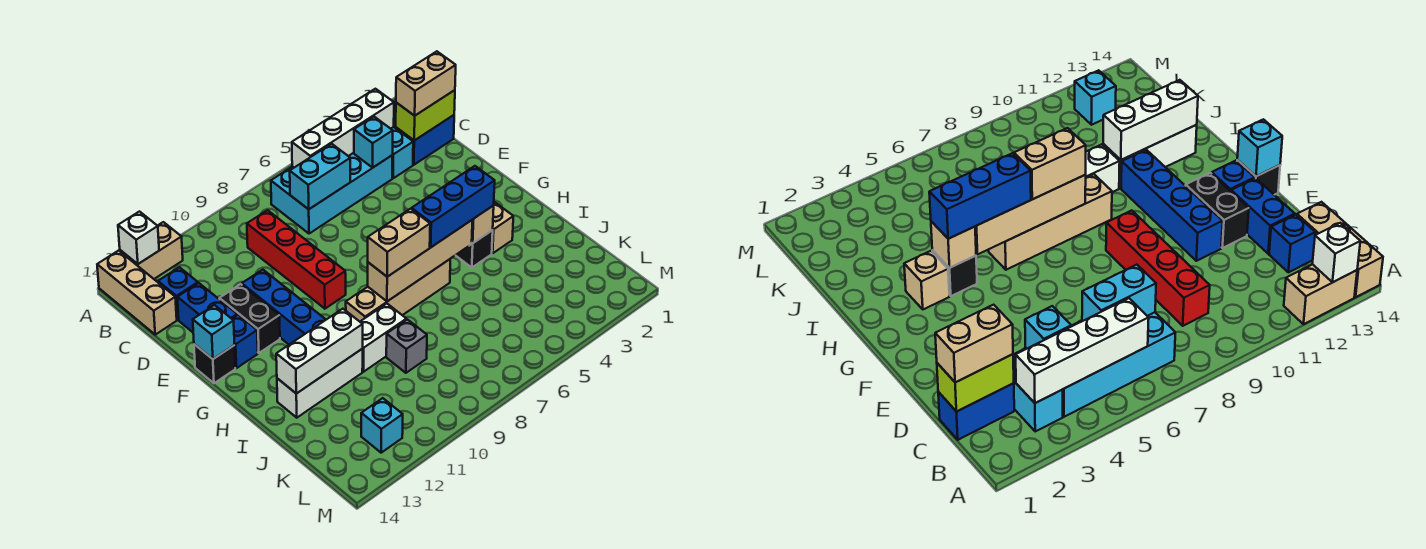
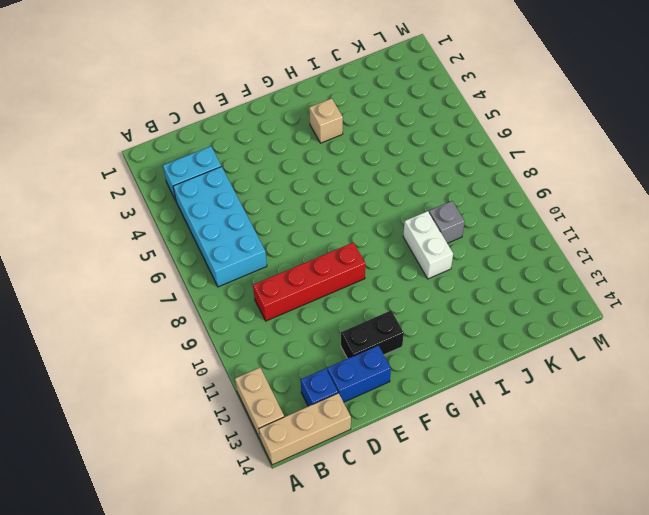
none -> blue 1x2 brick [396,115,454,165]
none -> blue 1x4 brick [242,270,326,345]
none -> blue 1x1 brick [232,315,258,368]
none -> black 1x1 brick [194,344,235,383]

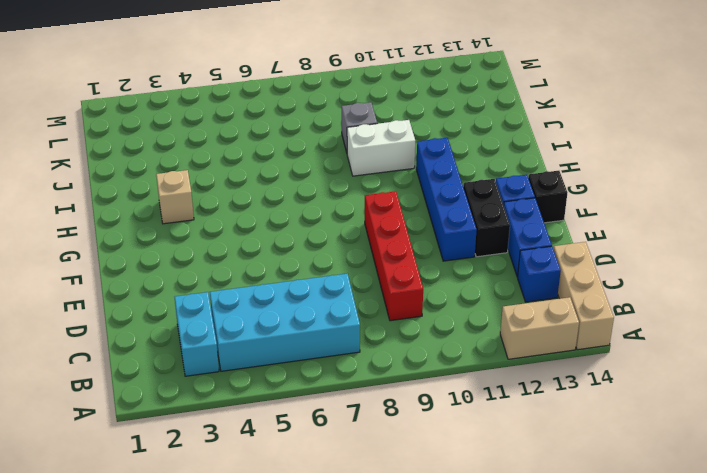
none -> blue 1x2 brick [396,115,454,165]
none -> black 1x1 brick [456,230,493,268]
none -> tan 1x4 brick [346,259,450,322]
none -> white 1x3 brick [277,349,363,418]

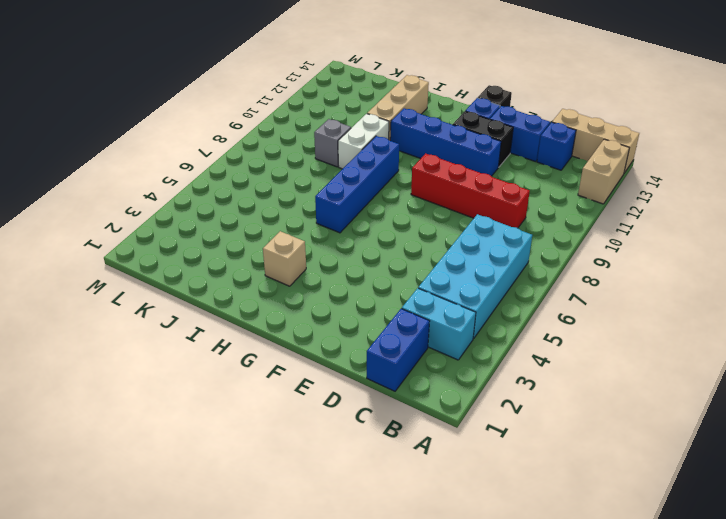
blue 1x4 brick [315,136,399,233] -> tan 1x4 brick [346,259,450,322]
tan 1x3 brick [367,75,429,141] -> white 1x3 brick [277,349,363,418]
none -> black 1x1 brick [456,230,493,268]
none -> cyan 1x1 brick [361,398,403,453]
none -> white 1x1 brick [118,212,159,264]
none -> white 1x4 brick [292,89,394,168]

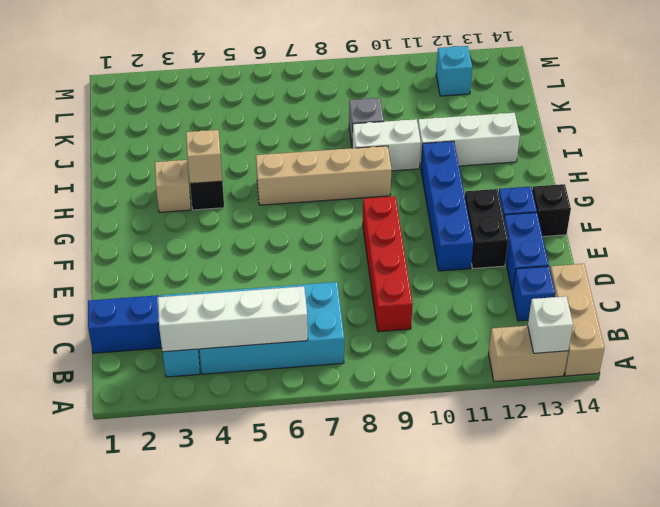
none -> lime 1x2 brick [396,90,455,140]
none -> cyan 1x1 brick [354,117,393,168]
none -> cyan 1x2 brick [290,144,350,209]
none -> cyan 1x1 brick [193,305,235,359]

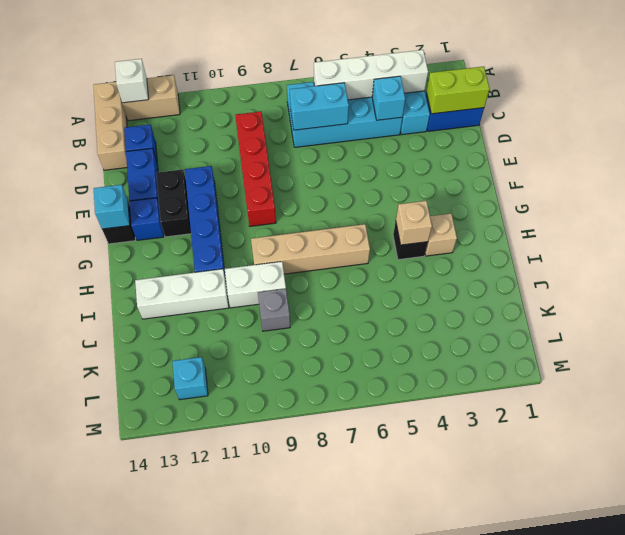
none -> tan 1x4 brick [368,220,472,301]
none -> white 1x3 brick [276,309,363,394]
none -> tan 1x2 brick [396,51,456,116]
none -> blue 1x3 brick [412,166,495,247]

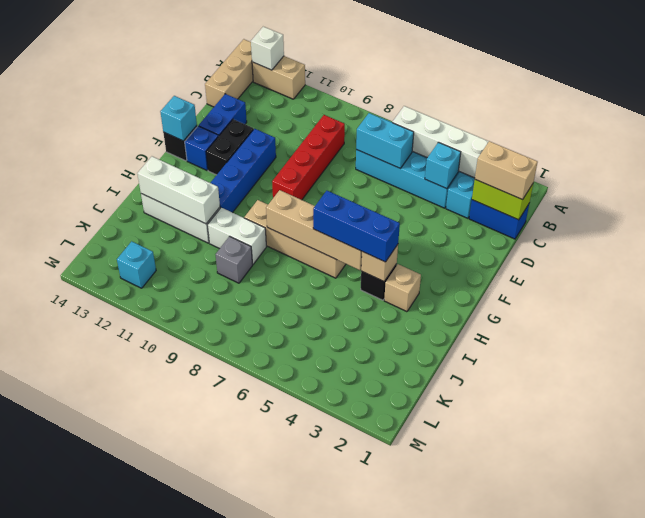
none -> blue 1x1 brick [158,267,198,320]
none -> tan 1x2 brick [368,209,430,277]

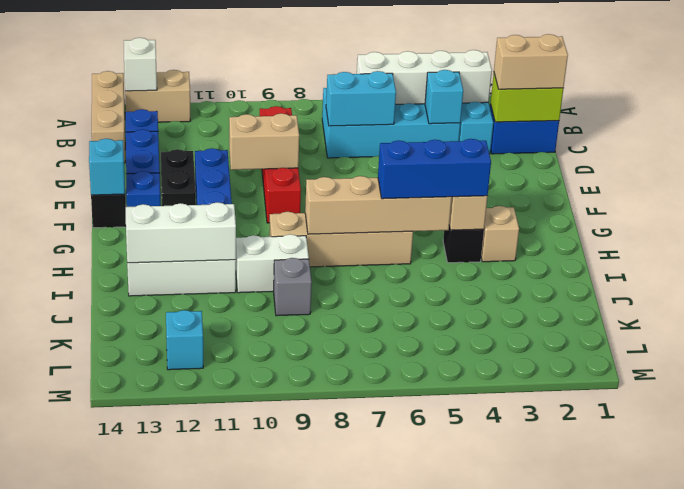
tan 1x2 brick [229,113,299,170] -> tan 1x2 brick moved to [368,209,430,277]

